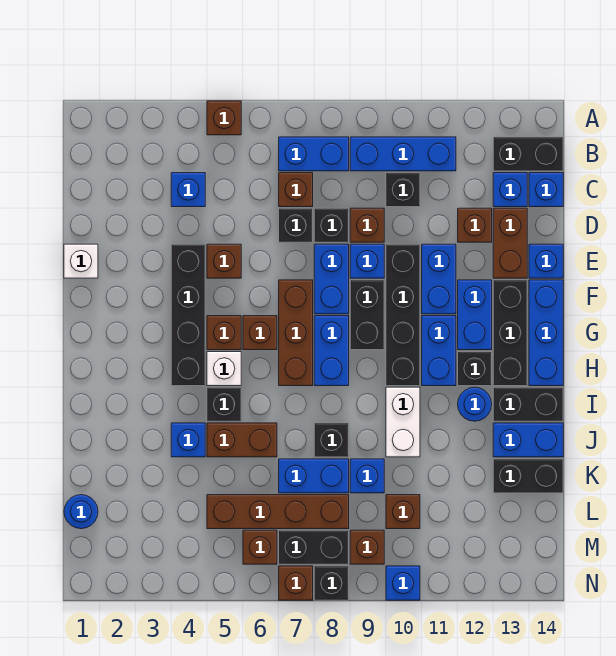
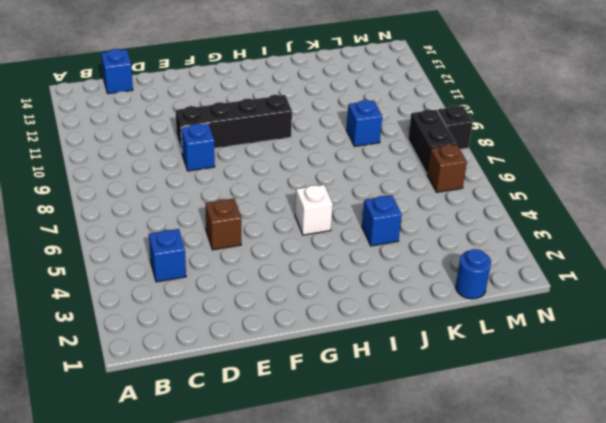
none -> brown 1x1 brick [207,101,241,135]
none -> blue 1x2 brick [279,137,349,171]
none -> blue 1x3 brick [350,137,456,171]
none -> black 1x2 brick [493,137,563,171]

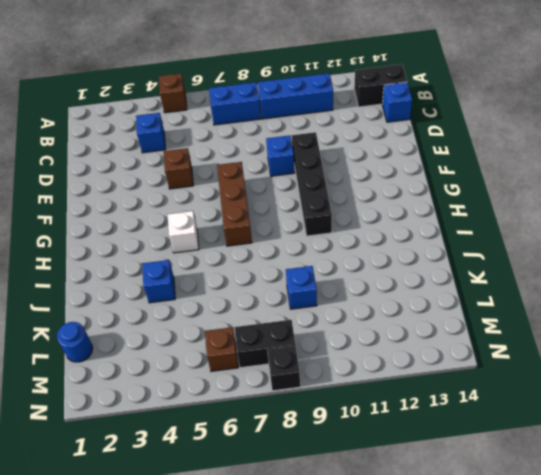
none -> brown 1x1 brick [279,173,313,207]
none -> black 1x1 brick [386,173,420,207]
none -> blue 1x1 brick [493,173,527,207]
none -> black 1x1 brick [279,208,313,242]

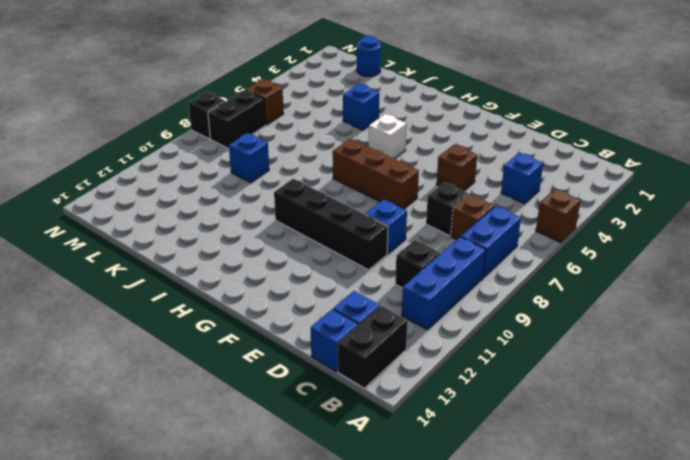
none -> black 1x1 brick [314,208,349,242]
none -> brown 1x1 brick [350,208,384,242]
none -> brown 1x1 brick [458,208,492,242]
none -> brown 1x2 brick [493,208,527,278]

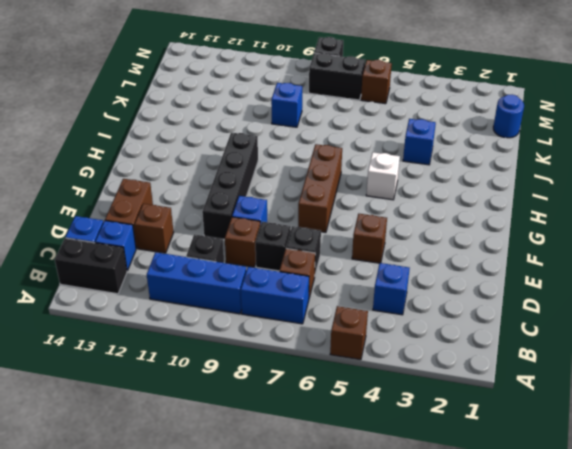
none -> white 1x1 brick [64,244,98,278]
none -> black 1x4 brick [171,244,205,386]
none -> blue 1x2 brick [314,244,349,314]
none -> blue 1x2 brick [422,244,456,314]

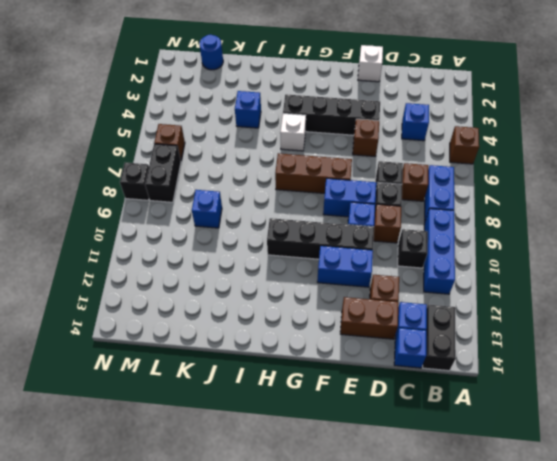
none -> blue 1x1 brick [529,244,563,278]
none -> black 1x2 brick [350,280,384,350]
none -> blue 1x2 brick [458,280,492,350]
none -> black 1x3 brick [493,280,527,386]

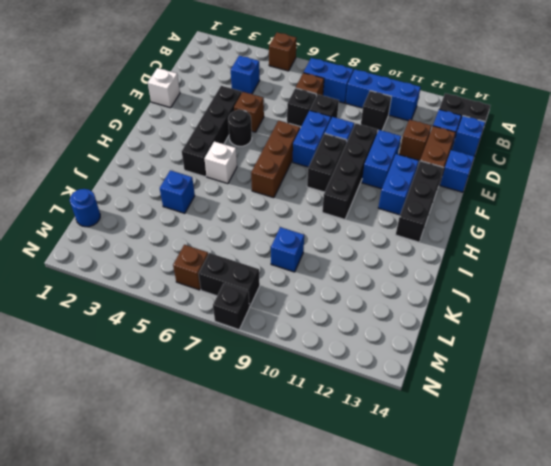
black 1x1 round brick [228,110,252,146] -> none
none -> brown 1x1 brick [350,208,384,242]
none -> blue 1x3 brick [529,280,563,386]
none -> brown 1x1 brick [207,316,241,350]
none -> brown 1x1 brick [243,316,277,350]

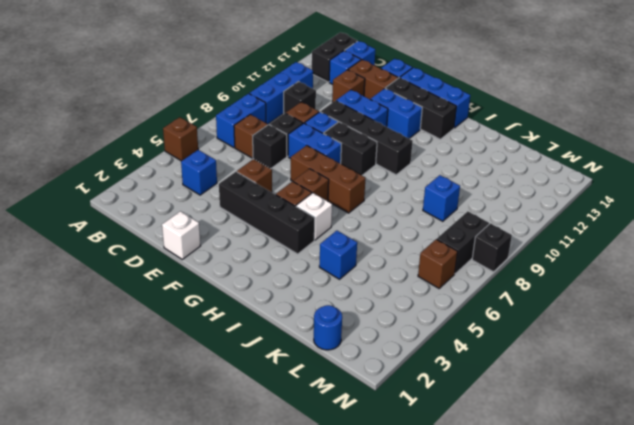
none -> blue 1x2 brick [314,316,349,386]
none -> blue 1x2 brick [422,316,456,386]
none -> black 1x1 brick [458,352,492,386]
none -> black 1x1 brick [207,387,241,421]

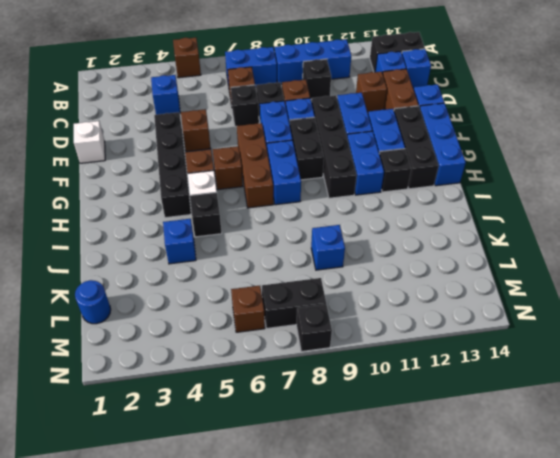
none -> white 1x2 brick [386,387,420,457]
none -> blue 1x1 round brick [458,387,492,421]
none -> black 1x2 brick [493,387,563,421]
none -> brown 1x2 brick [207,423,277,457]

